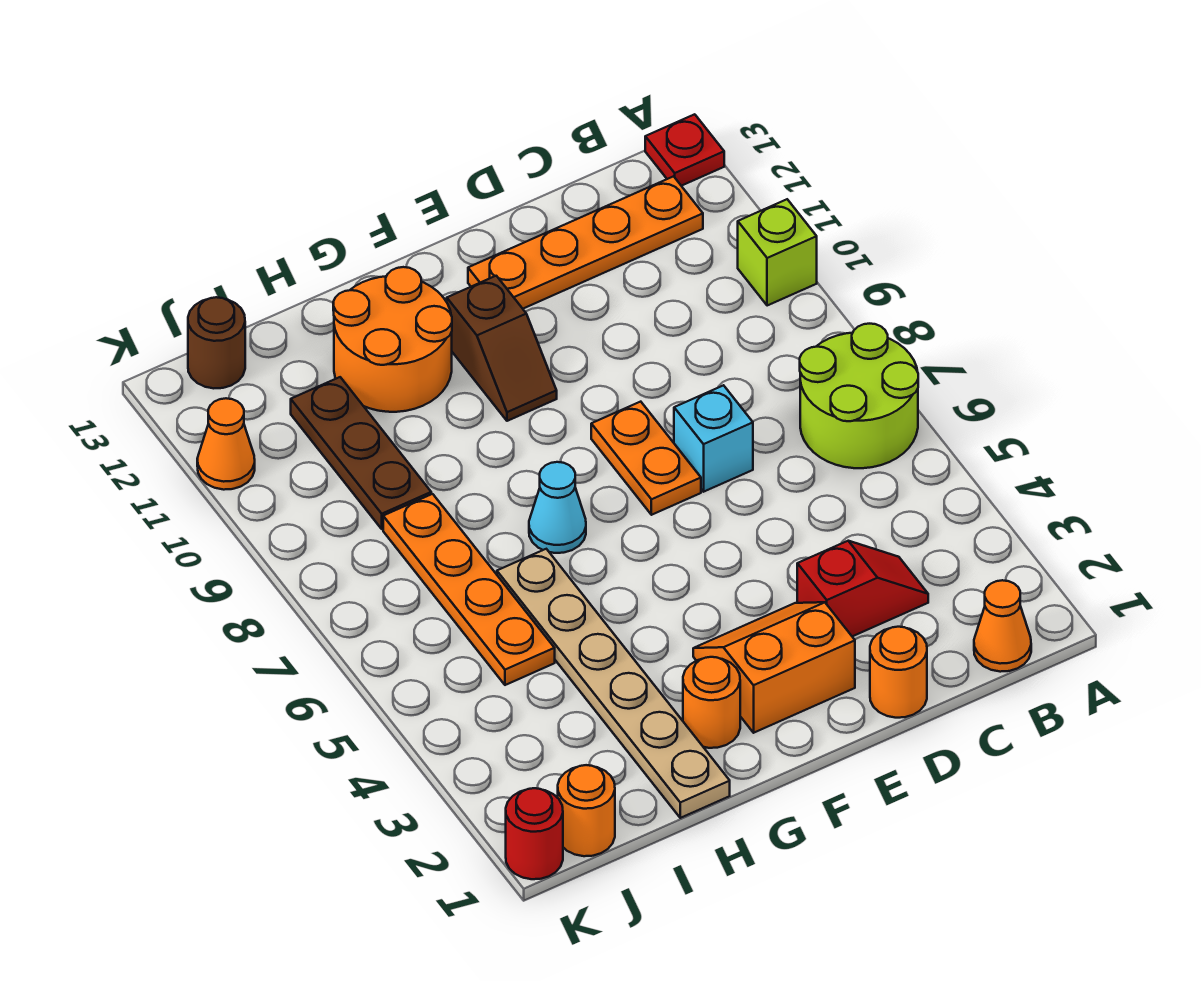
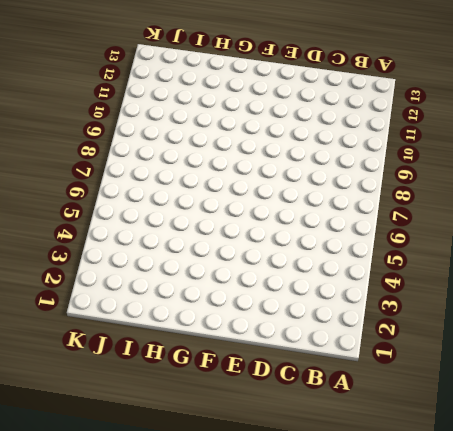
none -> lime 2x2 round brick [800,324,918,468]
none -> lime 1x1 brick [738,199,817,306]
none -> red 1x1 plate [645,114,724,186]

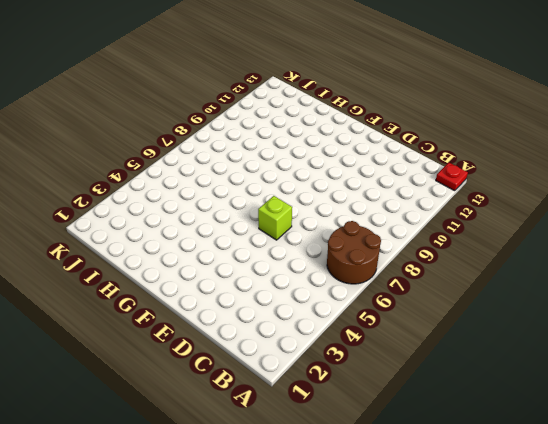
brown 2x2 round brick [327,221,381,284] -> lime 2x2 round brick [800,324,918,468]
lime 1x1 brick [258,196,292,240] -> lime 1x1 brick moved to [738,199,817,306]
none -> orange 1x1 cone [974,580,1031,672]
none -> orange 1x4 plate [468,176,703,309]
none -> red 1x2 slope [797,541,928,636]

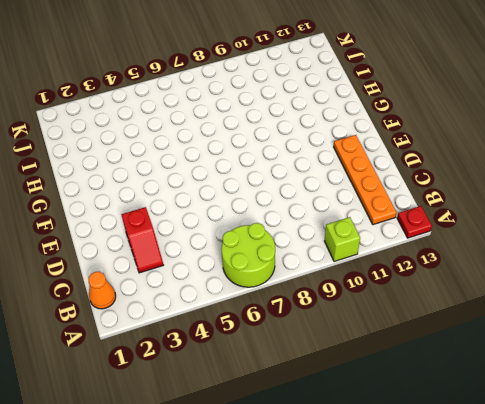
none -> orange 1x1 round brick [870,627,927,718]
none -> cyan 1x1 brick [674,385,753,492]
none -> orange 2x2 slope [693,602,855,733]

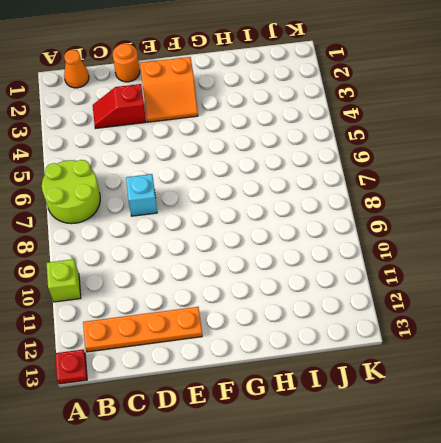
none -> orange 1x2 plate [591,402,701,515]
none -> brown 1x2 slope [447,276,557,421]
none -> orange 1x1 round brick [683,657,740,748]

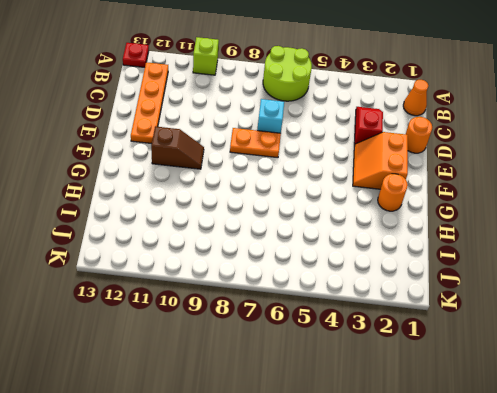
none -> cyan 1x1 cone [529,462,586,553]
none -> orange 2x2 round brick [333,267,452,412]
none -> tan 1x6 plate [497,549,730,818]

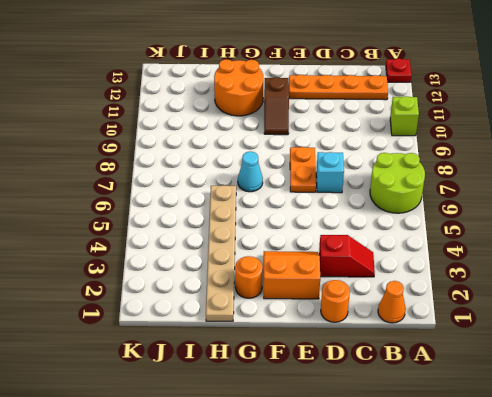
none -> orange 1x4 plate [383,494,555,685]
none -> brown 1x3 plate [291,377,431,529]
none -> orange 1x1 round brick [558,765,615,856]

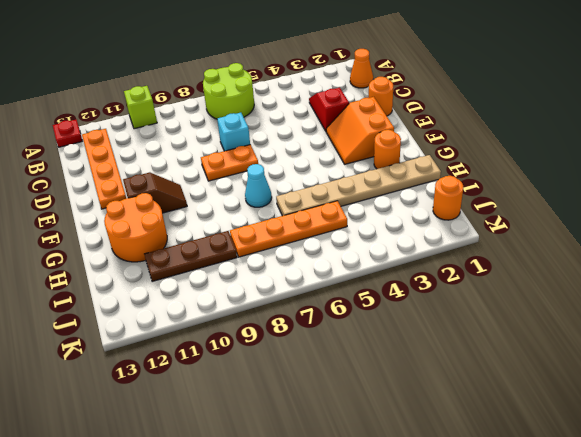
none -> brown 1x1 round brick [188,297,245,388]
none -> red 1x1 round brick [506,788,563,879]
none -> orange 1x1 cone [197,398,255,490]

